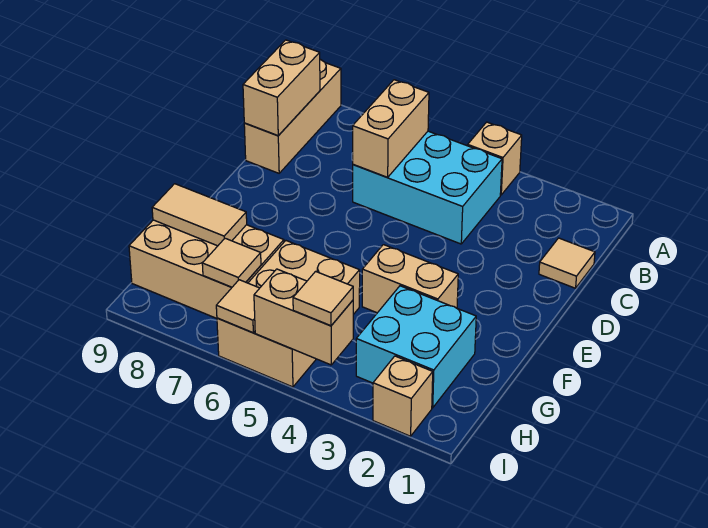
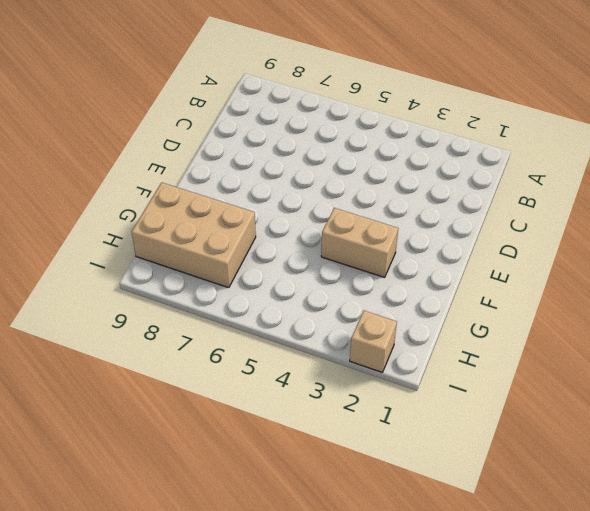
none -> tan 1x1 brick [468,122,522,195]
none -> tan 1x3 brick [244,59,341,173]
none -> cyan 2x3 brick [353,131,502,244]

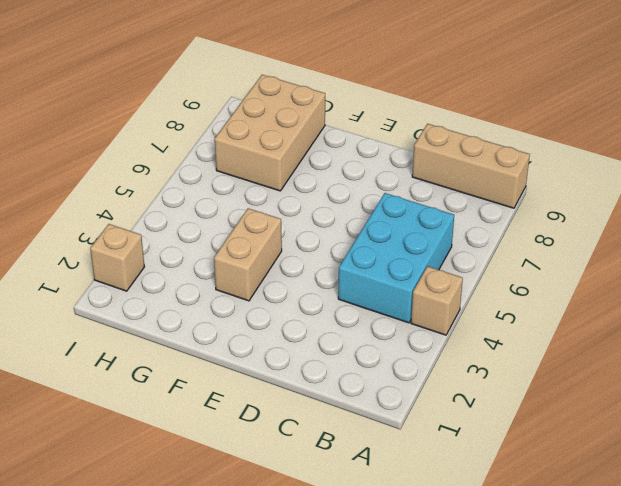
none -> tan 1x1 tile [539,238,595,288]
none -> cyan 2x2 brick [356,286,476,408]
none -> tan 2x3 brick [217,241,360,387]

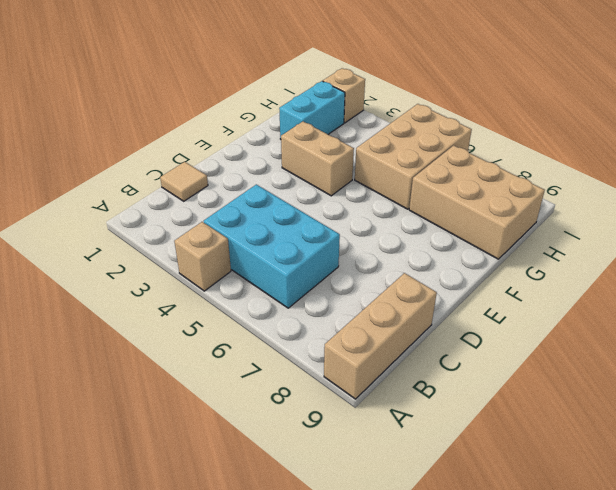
cyan 1x2 brick [279,81,345,139] -> cyan 2x2 brick [356,286,476,408]
none -> tan 1x2 brick [353,80,429,177]
none -> tan 1x2 brick [243,40,320,136]
none -> tan 1x2 tile [152,184,247,246]

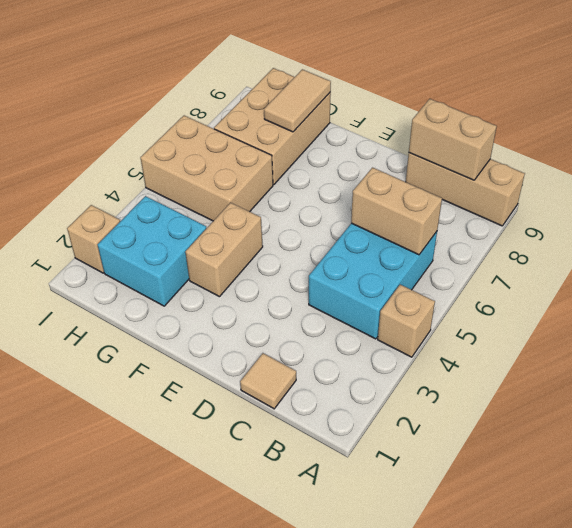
none -> tan 1x1 tile [202,238,261,287]
none -> tan 1x2 brick [254,269,353,365]
none -> tan 1x1 tile [216,280,259,333]

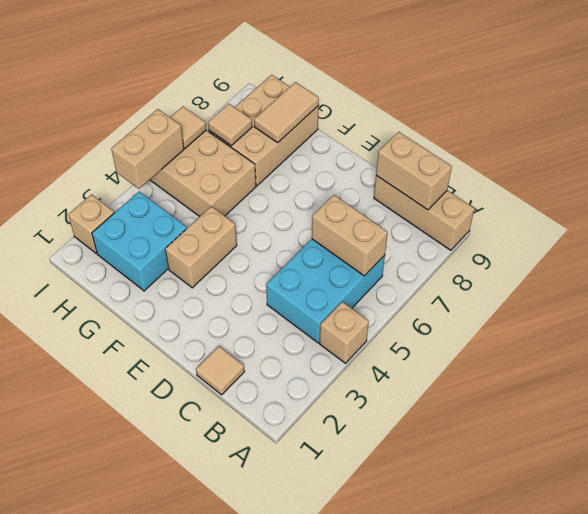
none -> tan 1x1 tile [293,271,353,326]

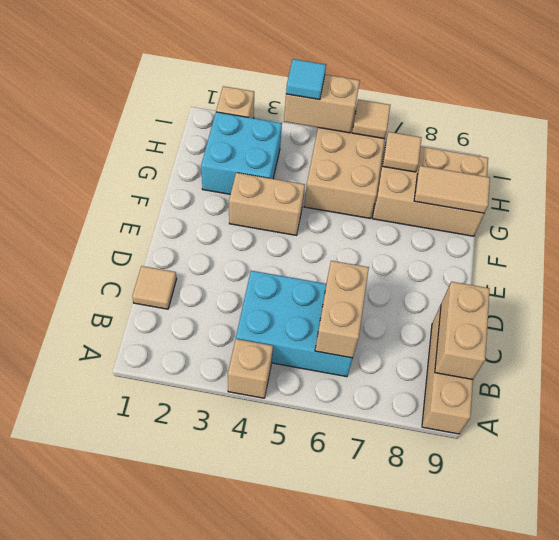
cyan 1x1 tile [286,59,326,100] -> tan 1x1 tile [293,271,353,326]

